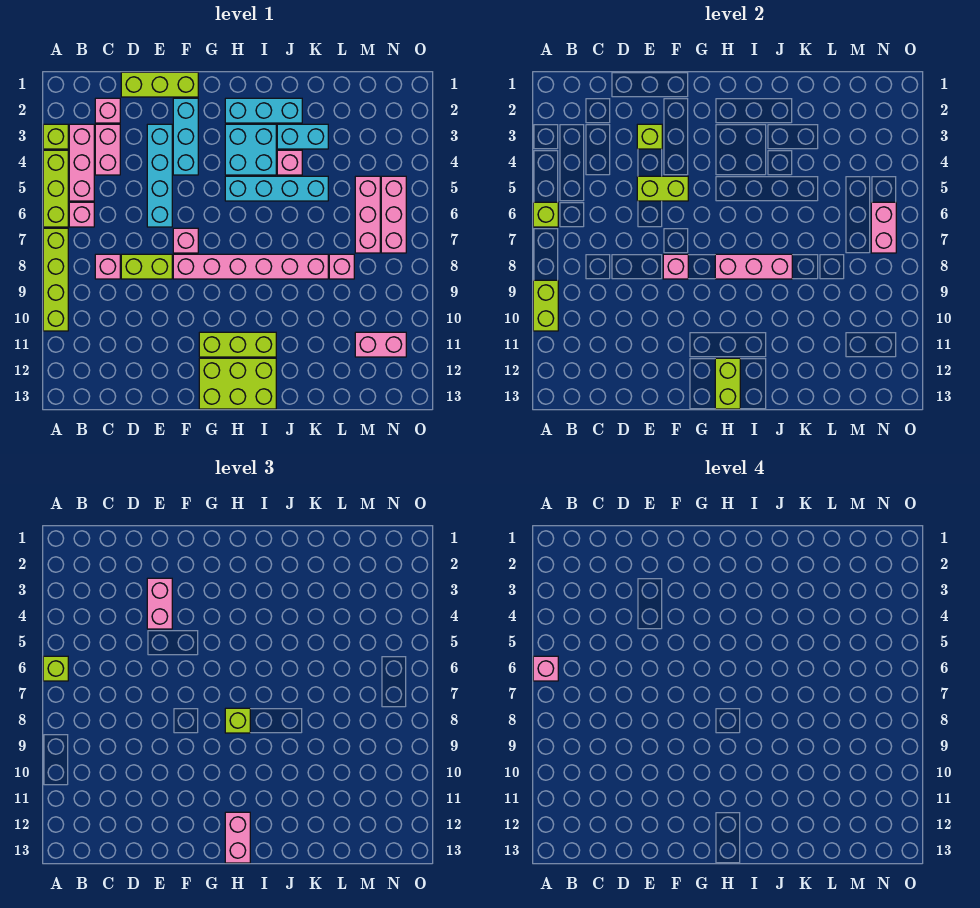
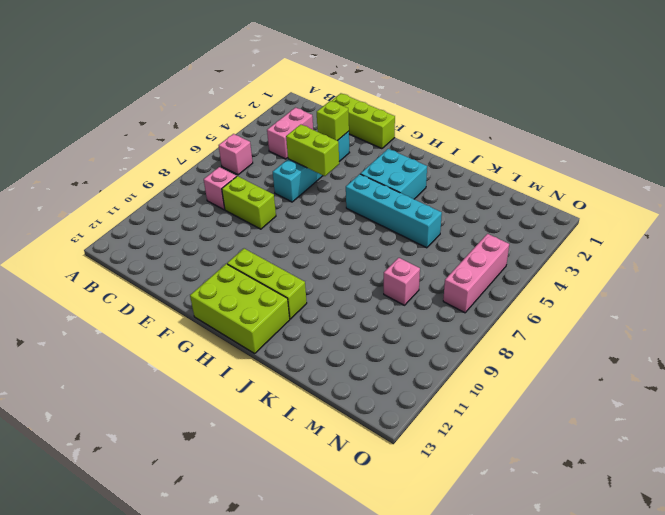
none -> lime 1x1 brick [43,124,68,149]
none -> lime 1x3 brick [43,150,68,227]
none -> lime 1x4 brick [43,228,68,331]
none -> pink 1x3 brick [69,124,94,201]

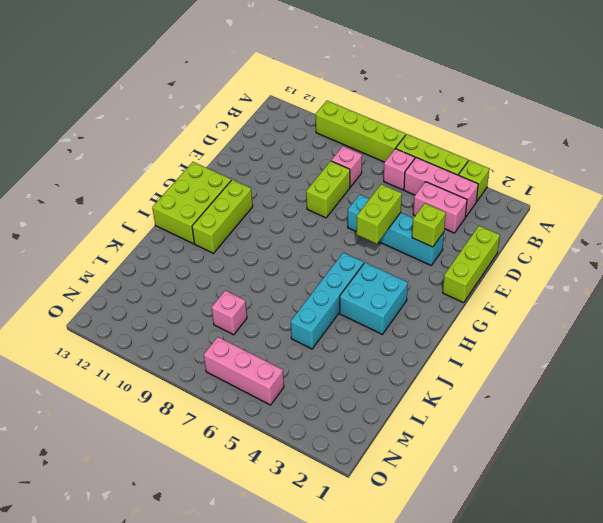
none -> pink 1x1 brick [95,98,120,123]
none -> cyan 1x3 brick [173,98,198,175]
none -> pink 1x1 brick [173,228,198,253]
none -> pink 1x6 brick [173,254,328,279]

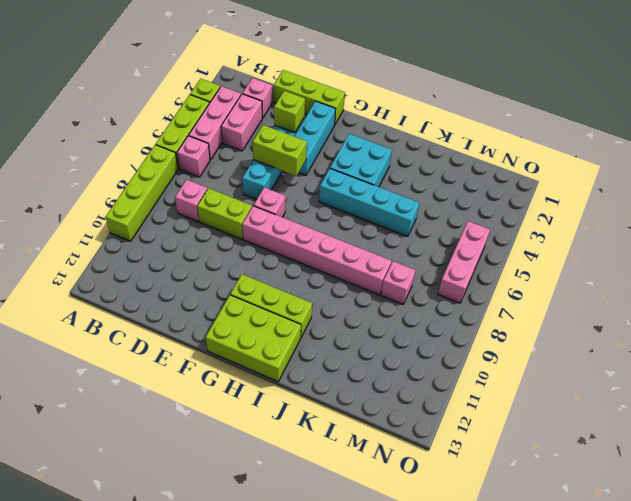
none -> cyan 1x3 brick [225,98,302,123]
none -> cyan 1x2 brick [277,124,328,149]
none -> pink 1x1 brick [277,150,302,175]
none -> pink 1x3 brick [355,176,380,253]

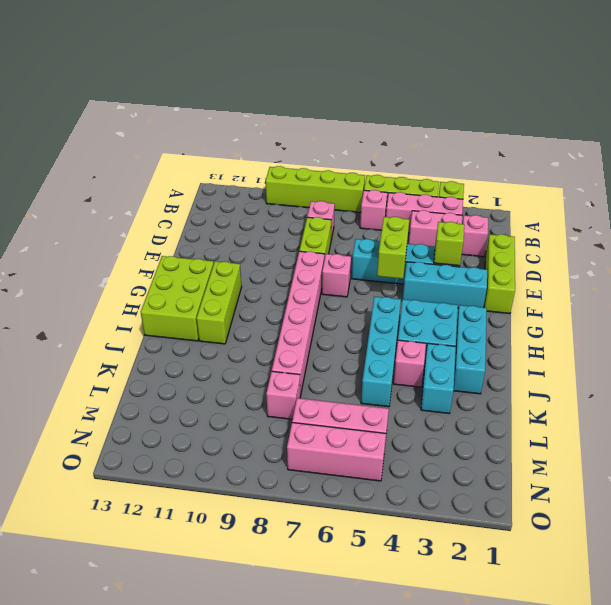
none -> pink 1x2 brick [355,332,406,357]
none -> lime 1x1 brick [533,202,558,227]
none -> lime 1x2 brick [533,280,558,331]
none -> pink 1x1 brick [663,254,688,279]

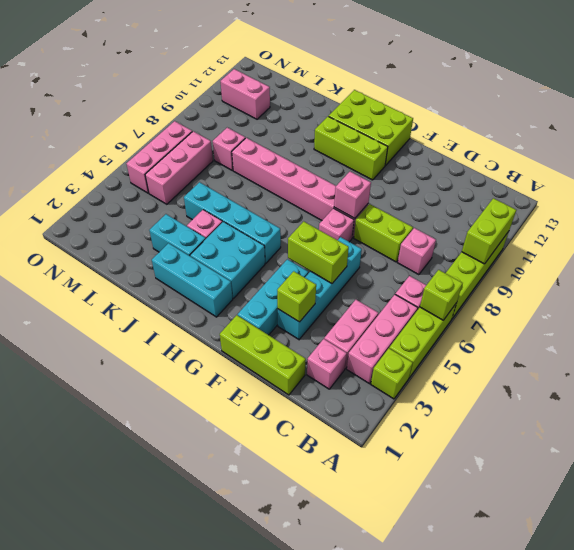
none -> pink 1x3 brick [715,254,792,279]
none -> lime 1x2 brick [715,358,740,409]
none -> pink 1x2 brick [871,202,896,253]
none -> lime 1x1 brick [43,656,68,681]

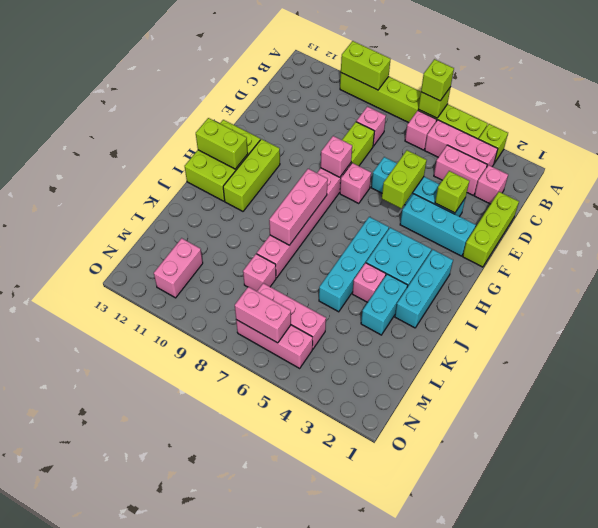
none -> pink 1x2 brick [147,578,172,629]
none -> lime 1x1 brick [225,708,250,733]
none -> pink 1x2 brick [225,812,250,863]
none -> pink 1x1 brick [533,656,558,681]

